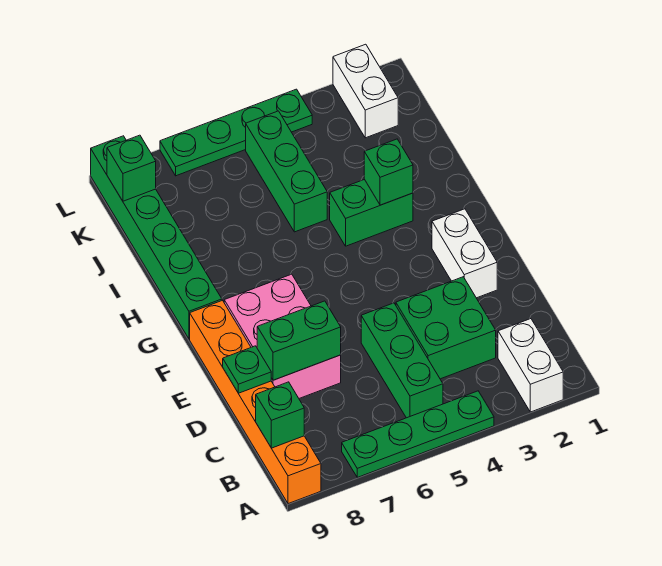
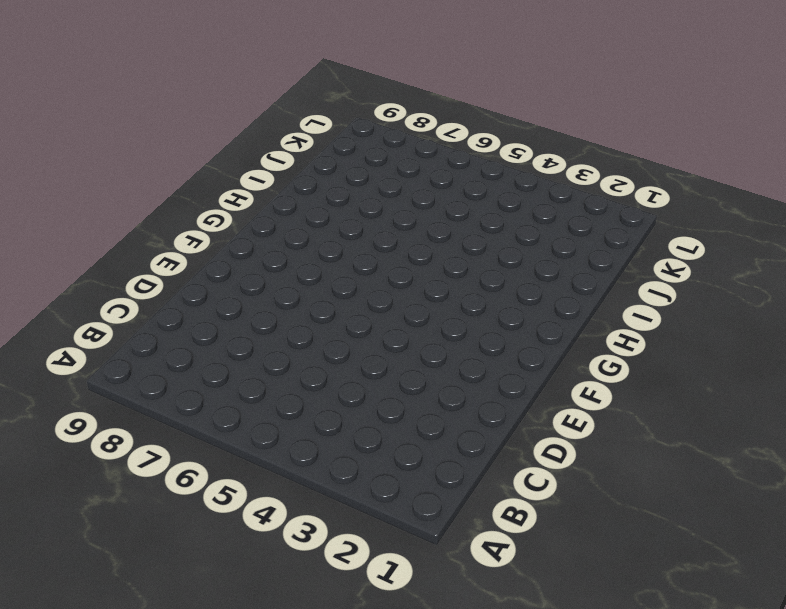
none -> white 1x2 brick [498,319,563,412]
none -> green 1x4 plate [342,391,494,477]
none -> orange 1x6 brick [190,301,321,504]

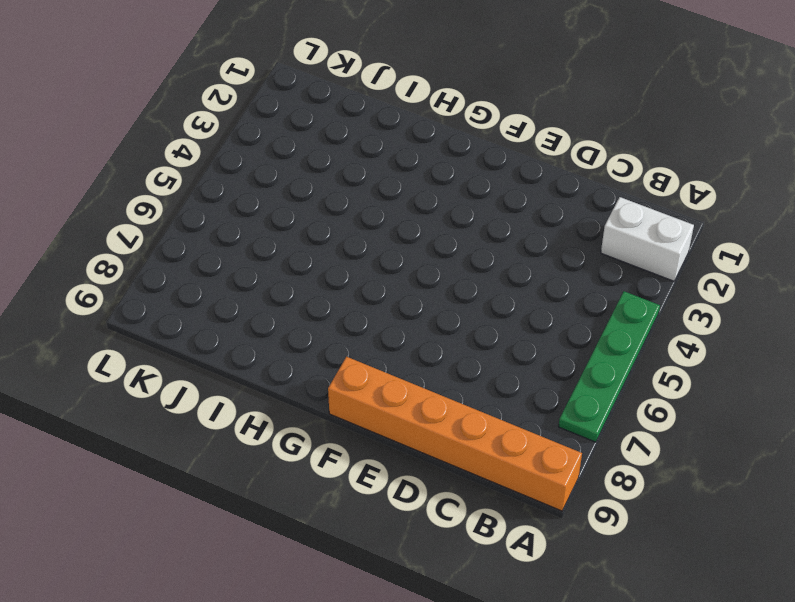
none -> green 1x3 brick [361,303,443,418]
none -> green 2x2 brick [396,277,496,379]
none -> pink 2x3 brick [224,274,341,398]

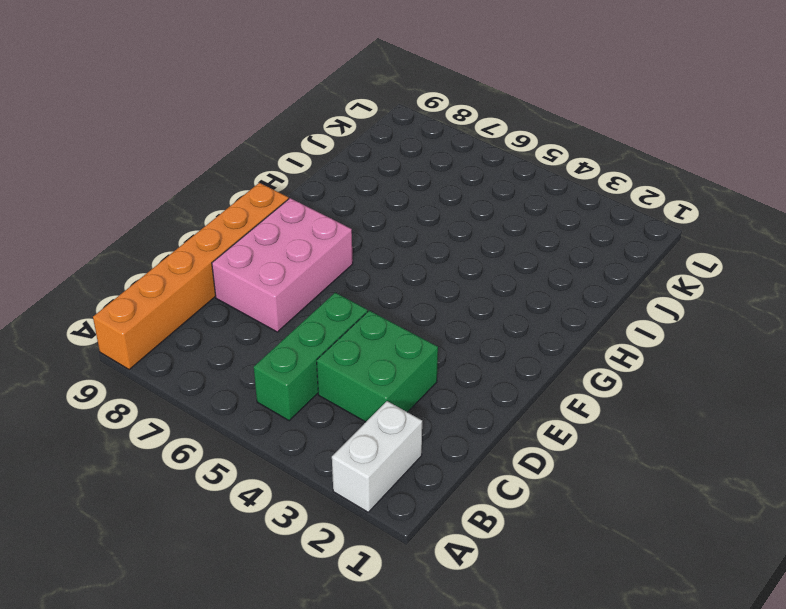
none -> green 1x4 plate [342,391,494,477]
none -> white 1x2 brick [432,209,497,298]
none -> green 1x6 brick [91,136,222,339]

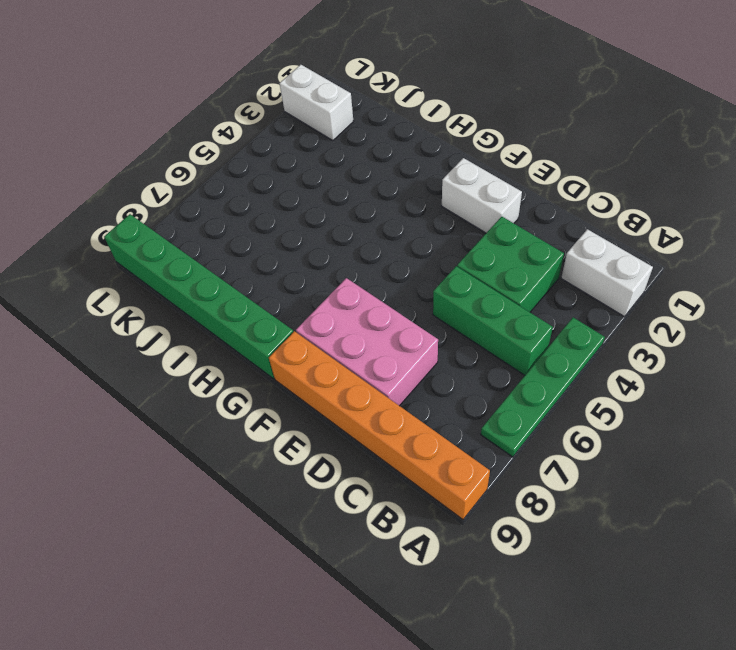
none -> green 1x2 brick [330,179,413,246]
none -> green 1x3 brick [246,111,327,232]
none -> green 1x4 plate [160,89,312,176]

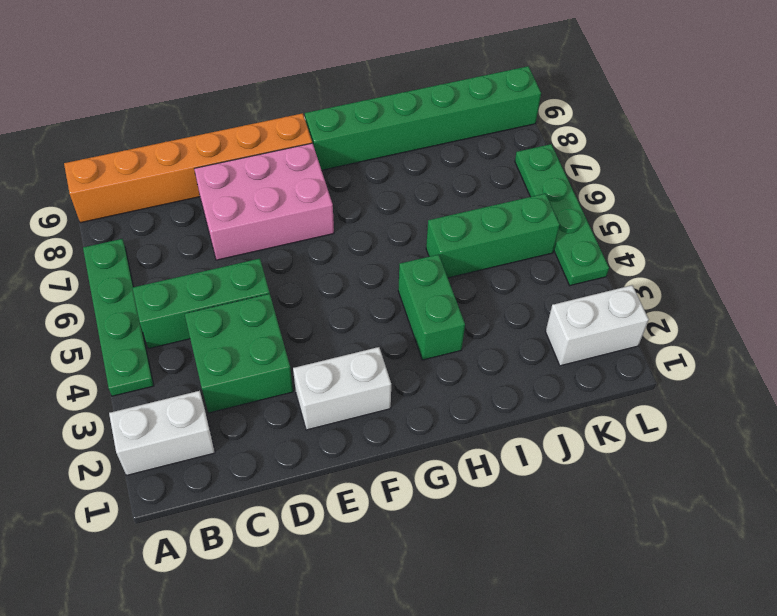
none -> green 1x1 brick [256,382,304,448]
none -> green 1x2 brick [257,301,341,380]
none -> green 1x1 plate [223,346,271,393]

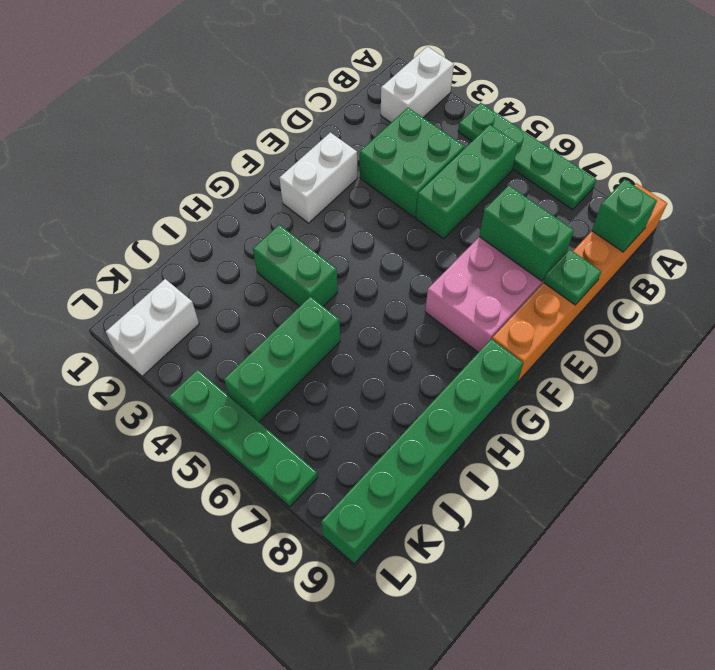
none -> green 1x1 brick [364,139,413,205]
none -> green 1x1 brick [107,135,156,201]

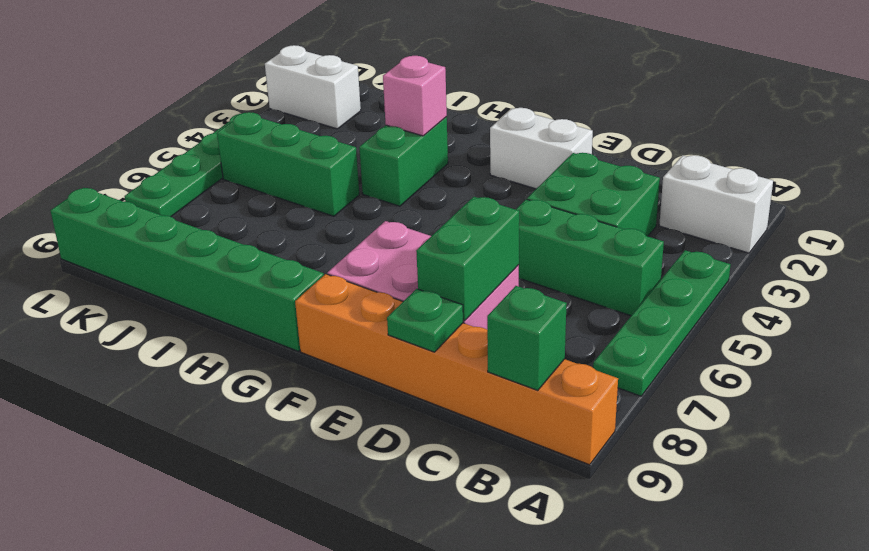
pink 1x1 brick [383,56,447,136] -> green 1x1 brick [364,139,413,205]
none -> green 1x1 brick [107,135,156,201]

